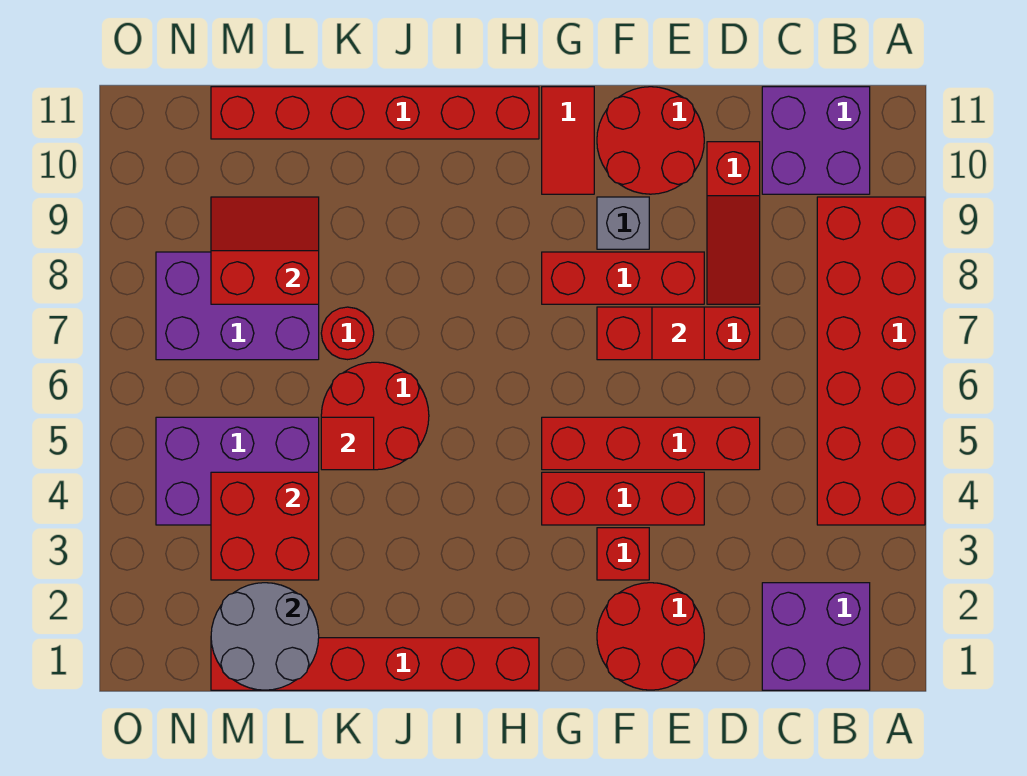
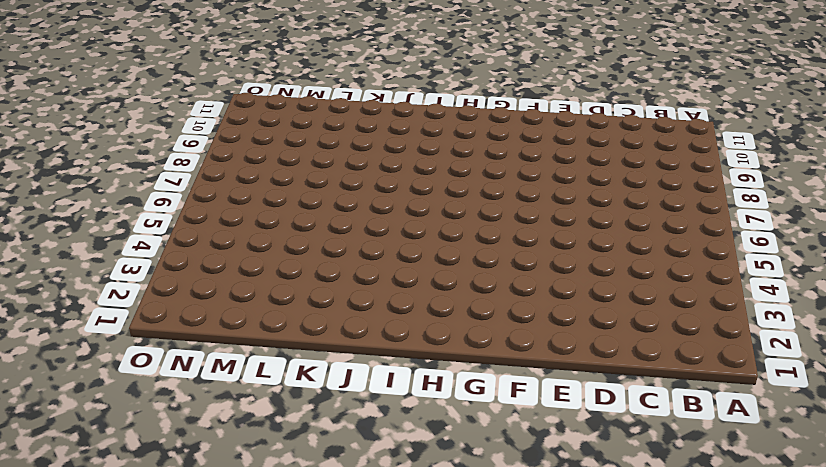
none -> red 2x6 brick [817,197,925,525]
none -> purple 2x2 brick [762,583,870,690]
none -> purple 2x2 brick [762,87,870,194]

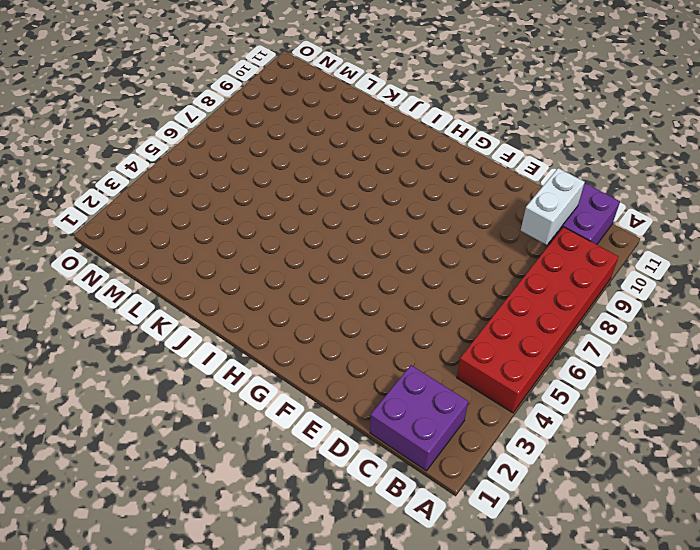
white 1x2 brick [521,168,585,245] -> none
none -> red 1x4 brick [542,417,760,470]
none -> red 1x3 brick [597,307,760,360]
none -> red 1x3 slope [707,142,760,304]

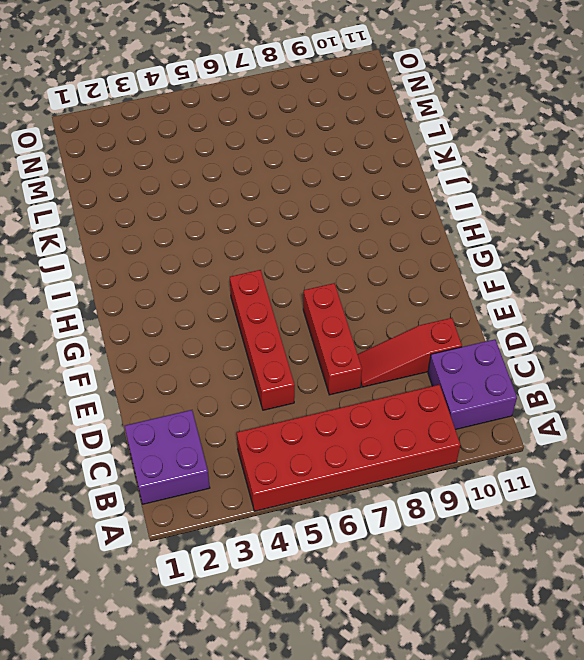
none -> red 2x2 round brick [597,583,704,690]
none -> red 1x3 brick [542,472,704,525]
none -> red 1x3 brick [542,252,704,304]

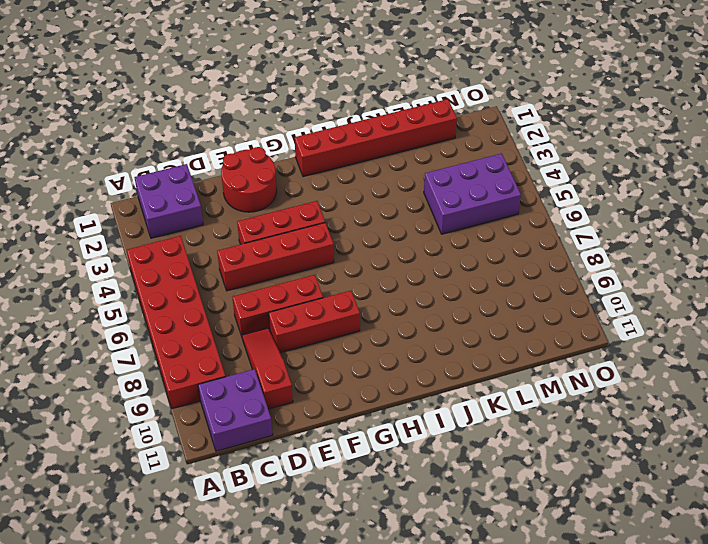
none -> red 2x2 round brick [597,87,704,194]
none -> red 1x1 brick [597,528,649,580]
none -> grey 1x1 brick [597,197,649,249]

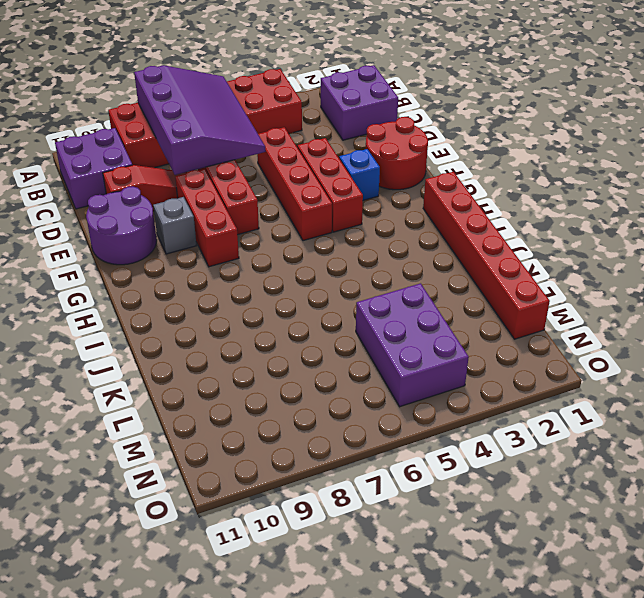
purple 3x4 slope [134,65,265,175] -> none
purple 2x2 round brick [86,186,157,265] -> red 2x2 round brick [597,87,704,194]
blue 1x1 brick [339,149,380,200] -> red 1x1 brick [597,528,649,580]
none -> red 1x2 tile [542,87,594,194]
none -> red 1x6 brick [211,87,539,139]
none -> red 2x2 round brick [321,362,429,470]

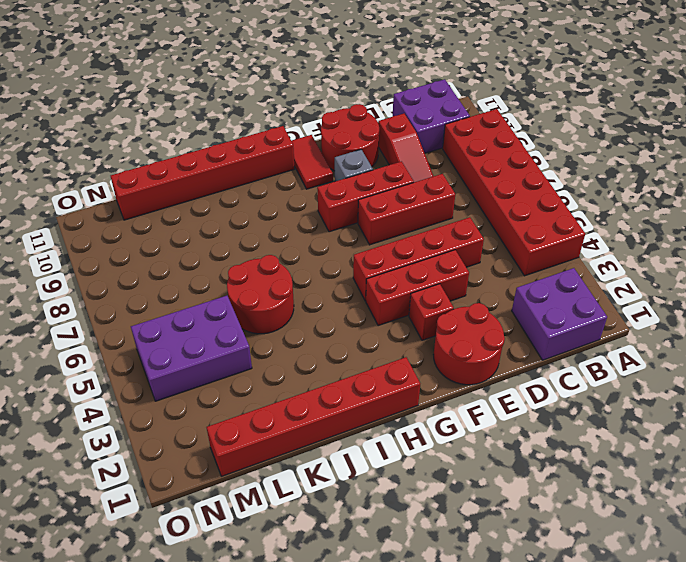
none -> red 1x1 round brick [321,307,374,360]
none -> purple 2x3 brick [156,252,319,360]
none -> red 1x1 tile [652,307,704,360]

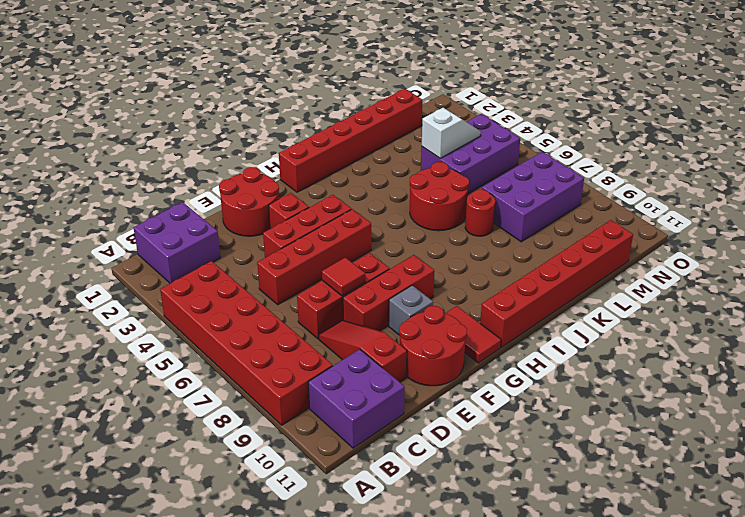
white 1x2 slope [422,108,481,158] -> red 2x2 brick [211,472,319,580]
none -> red 1x1 tile [321,417,374,470]
none -> grey 2x2 round brick [211,583,319,690]
none -> red 2x2 slope [211,197,319,304]

